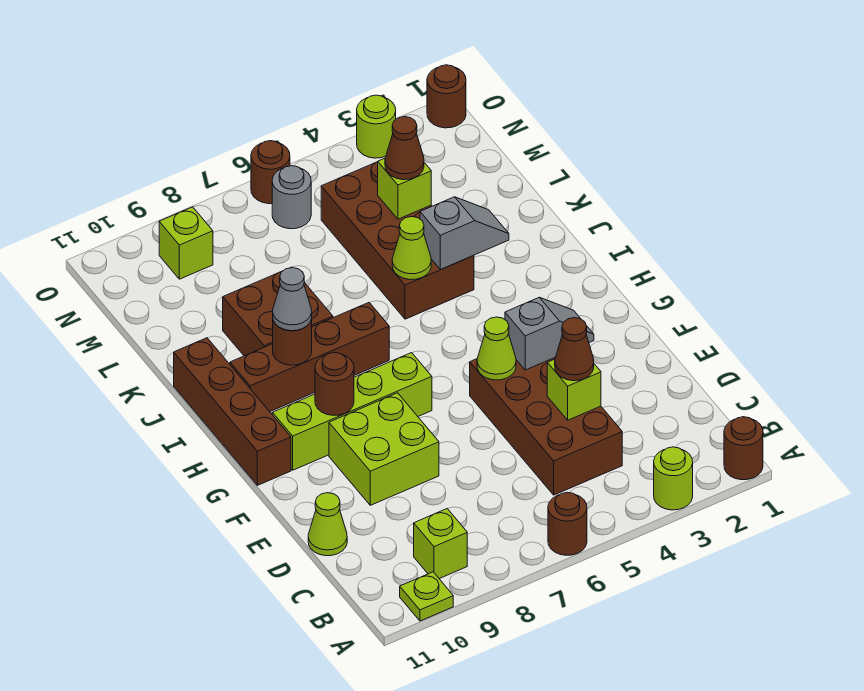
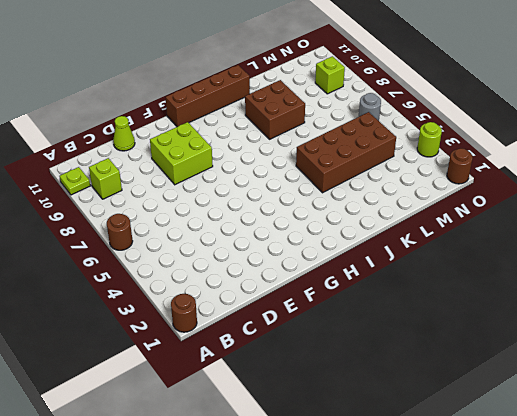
none -> lime 1x1 round brick [654,447,693,510]
none -> brown 2x4 brick [470,358,622,495]
none -> lime 1x4 brick [272,353,432,470]

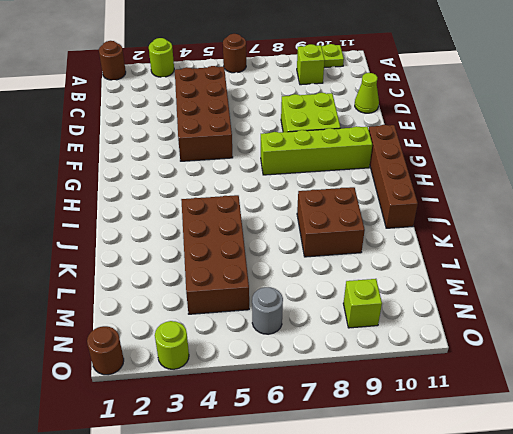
none -> brown 1x4 brick [230,303,389,412]
none -> brown 1x1 round brick [251,141,290,204]
none -> lime 1x1 brick [547,359,601,420]

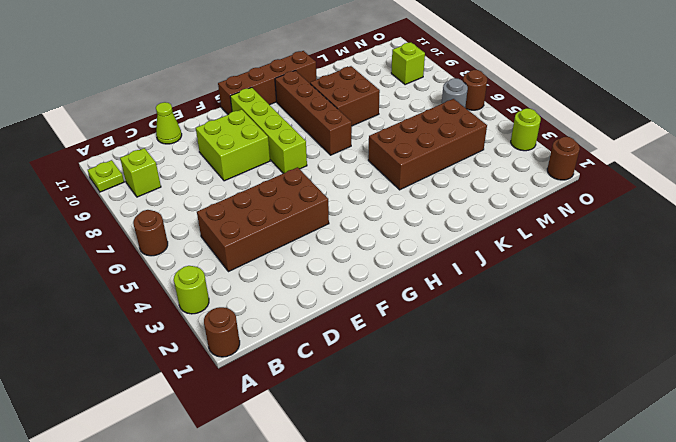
none -> lime 1x1 brick [547,359,601,420]
none -> grey 1x2 slope [505,297,594,370]
none -> lime 1x1 cone [477,317,516,380]

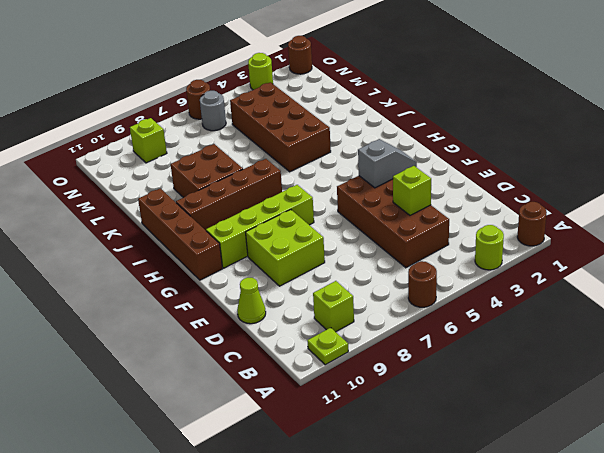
none -> lime 1x1 cone [477,317,516,380]
none -> brown 1x1 round brick [315,352,354,415]
none -> brown 1x1 round brick [273,319,312,365]

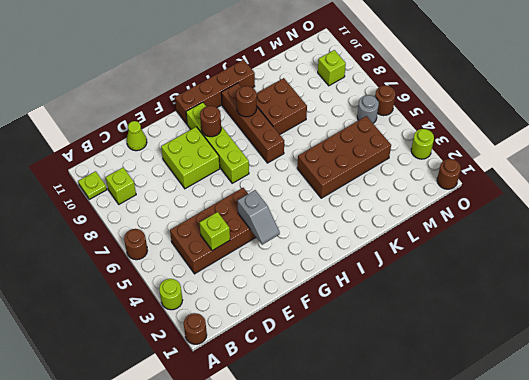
none -> lime 1x1 cone [477,317,516,380]
none -> grey 1x2 slope [420,197,509,269]
none -> lime 1x1 cone [392,217,431,280]

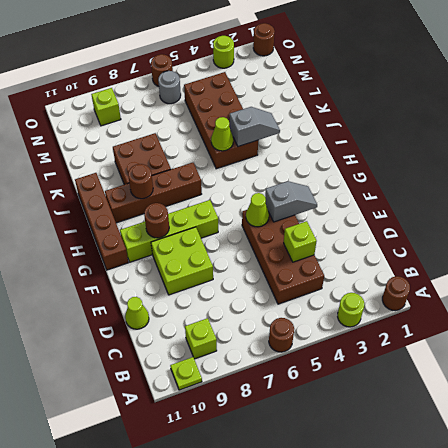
none -> lime 1x1 brick [378,158,431,219]
none -> brown 1x1 cone [555,318,594,381]
none -> grey 1x1 cone [273,268,312,331]

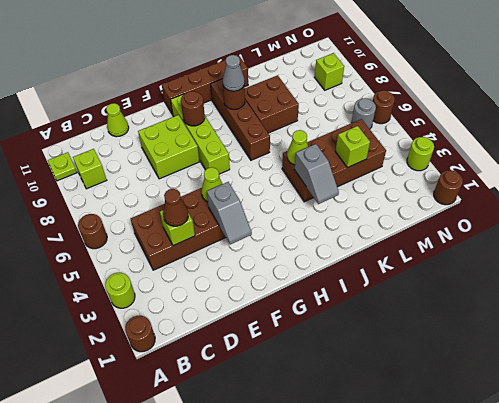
none -> brown 1x1 cone [385,117,424,180]

